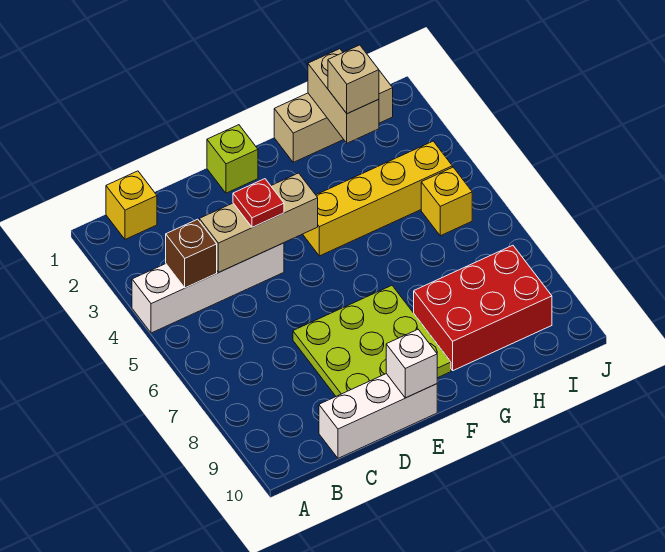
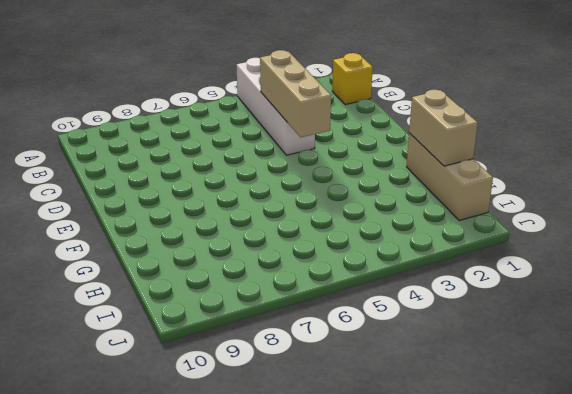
tan 1x2 brick [409,90,478,166] -> tan 1x2 brick turned to [308,49,379,143]
none -> white 1x3 brick [319,374,437,458]
none -> lime 3x3 plate [293,286,451,396]
none -> lime 1x1 brick [207,125,258,193]

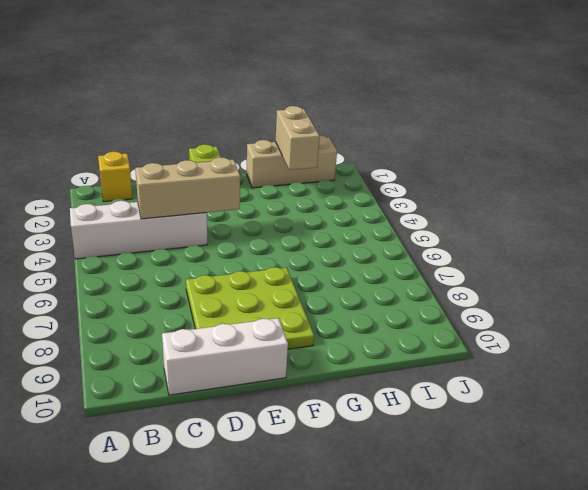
none -> yellow 1x4 brick [303,141,452,256]
none -> red 2x3 brick [414,245,552,371]
none -> yellow 1x1 brick [421,167,472,236]

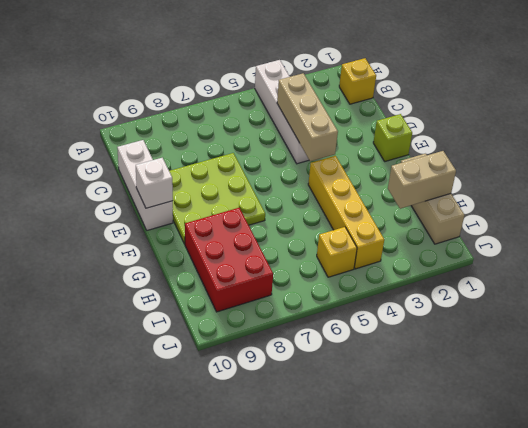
none -> brown 1x1 brick [166,219,217,288]
none -> red 1x1 plate [233,179,284,227]
none -> tan 1x1 brick [328,45,379,114]

